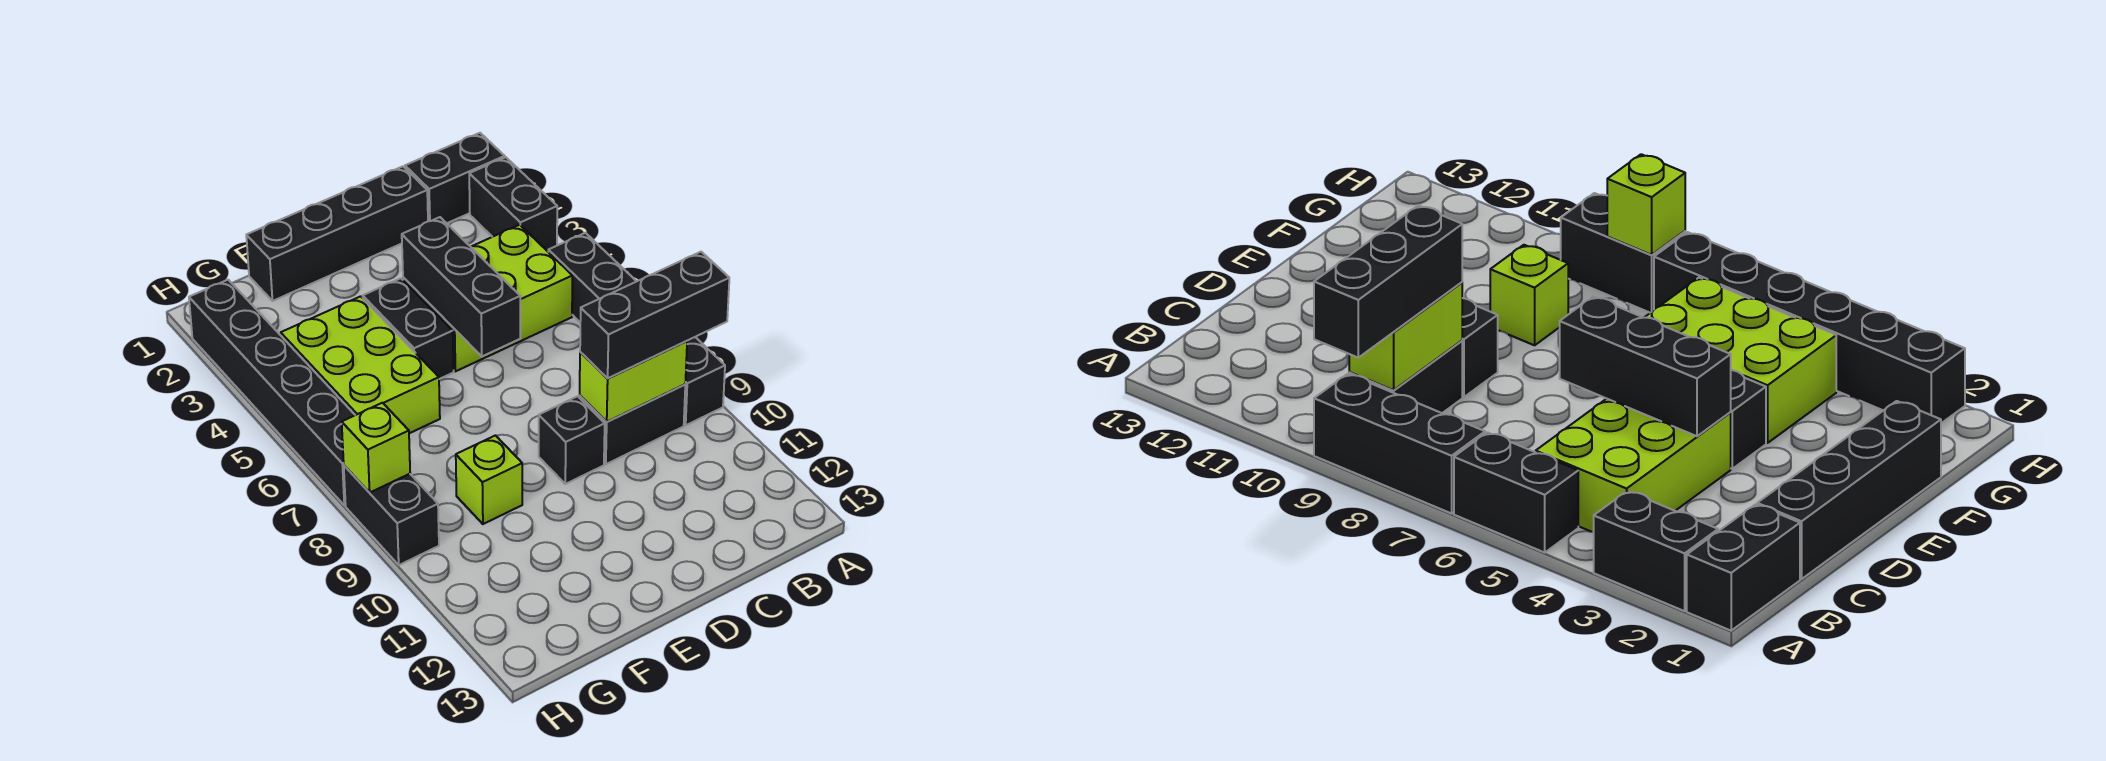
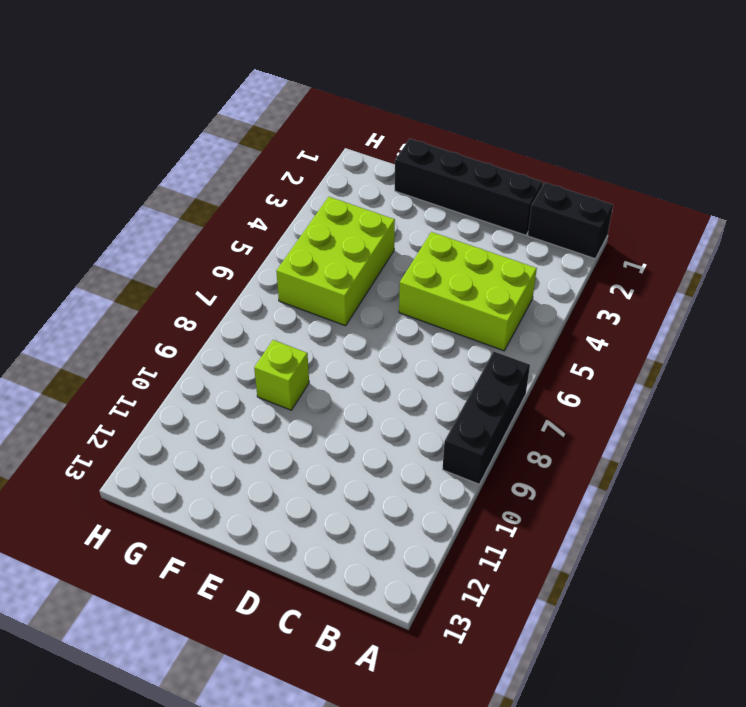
none -> black 1x2 brick [469,157,557,251]
none -> black 1x2 brick [548,233,637,322]
none -> black 1x2 brick [579,384,685,464]

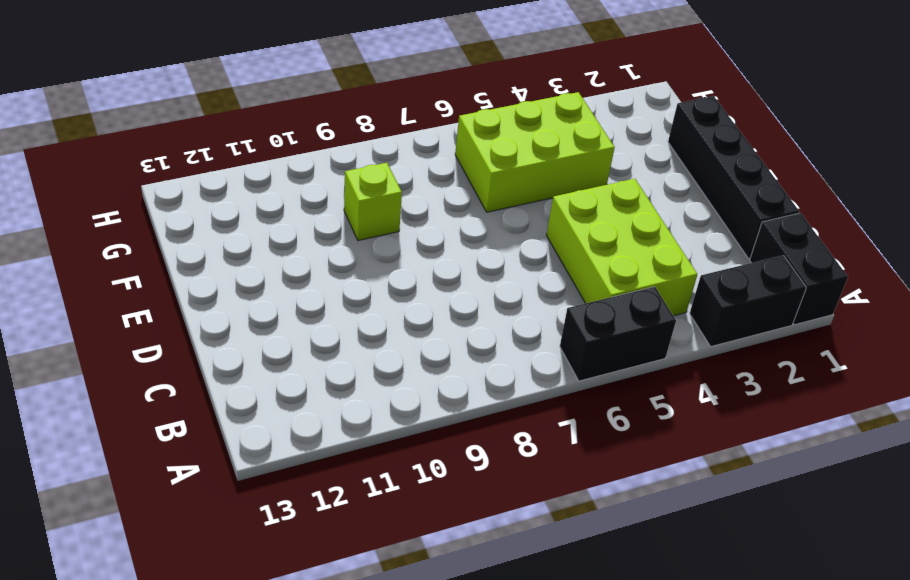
none -> black 1x3 brick [684,337,725,425]
none -> black 1x2 brick [579,384,685,464]
none -> black 1x1 brick [539,396,605,484]

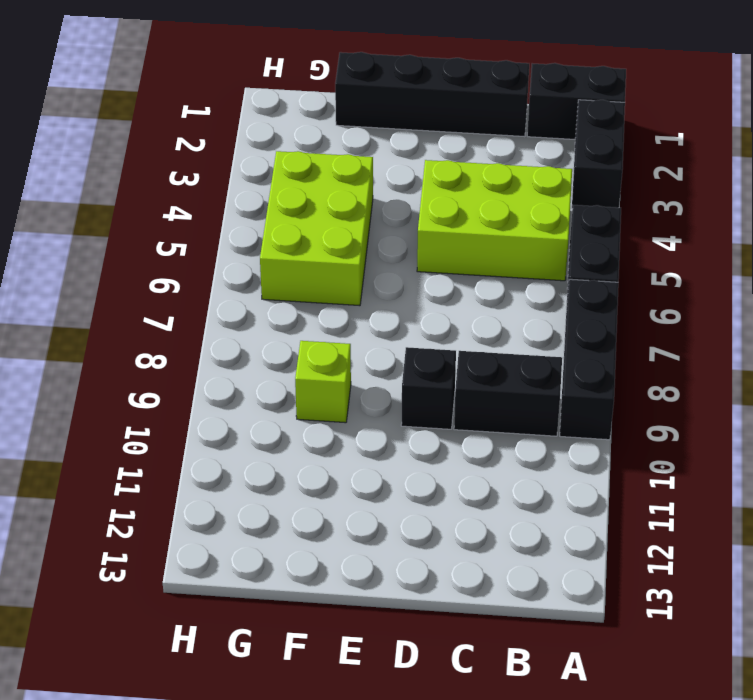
none -> black 1x2 brick [363,278,454,379]
none -> black 1x6 brick [189,280,355,506]
none -> black 1x2 brick [344,466,439,565]

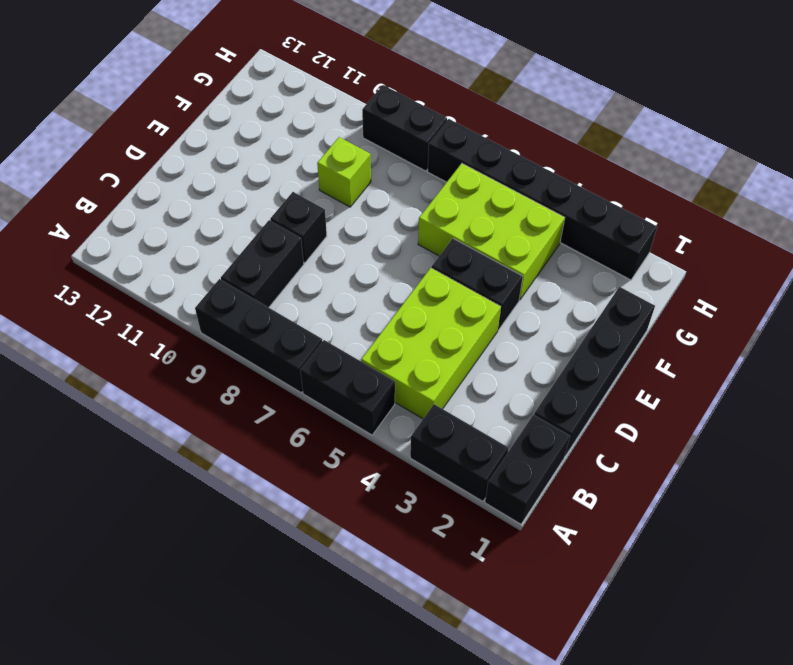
none -> lime 1x2 brick [580,341,687,422]
none -> black 1x3 brick [402,217,520,356]
none -> lime 1x1 brick [342,403,410,493]

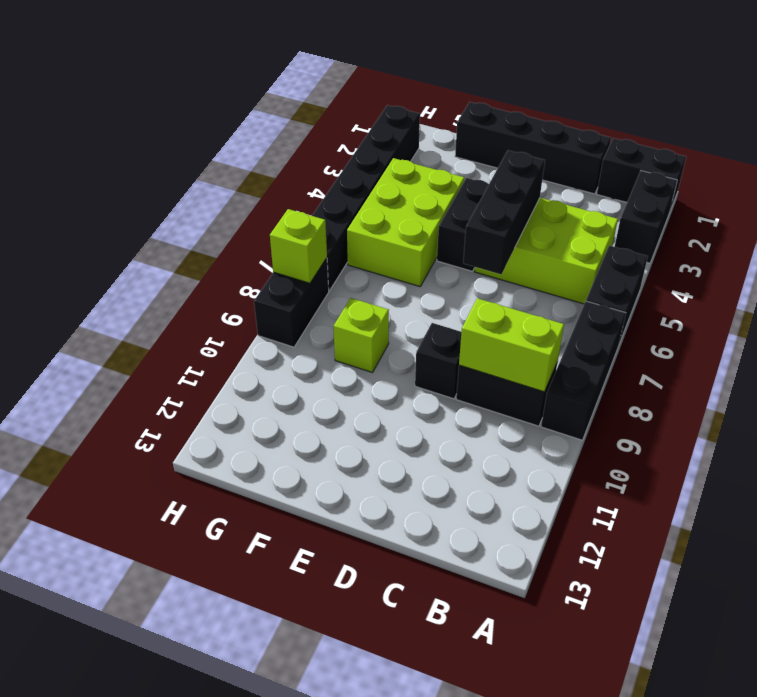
none -> black 1x3 brick [580,252,729,378]

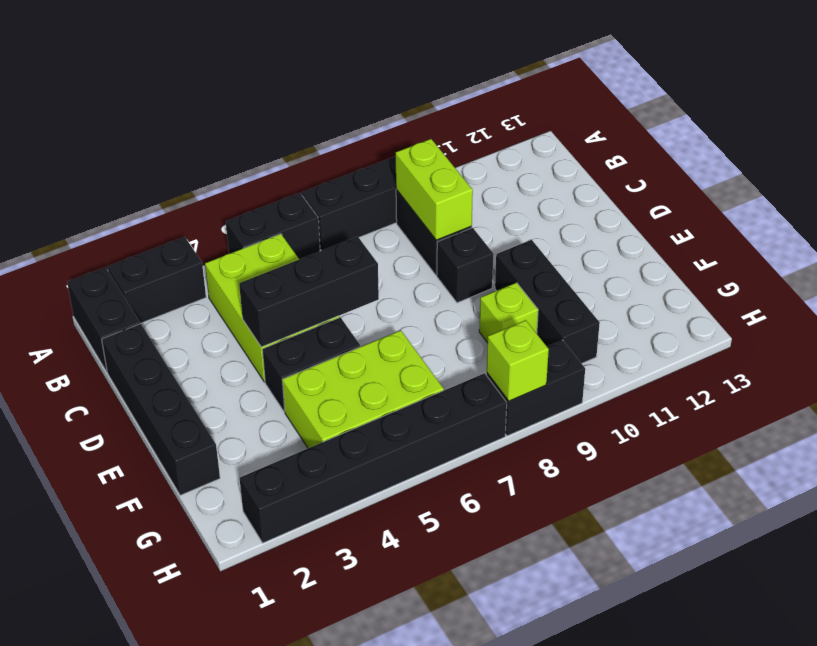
black 1x3 brick [495,240,600,364] -> black 1x3 brick moved to [580,252,729,378]

